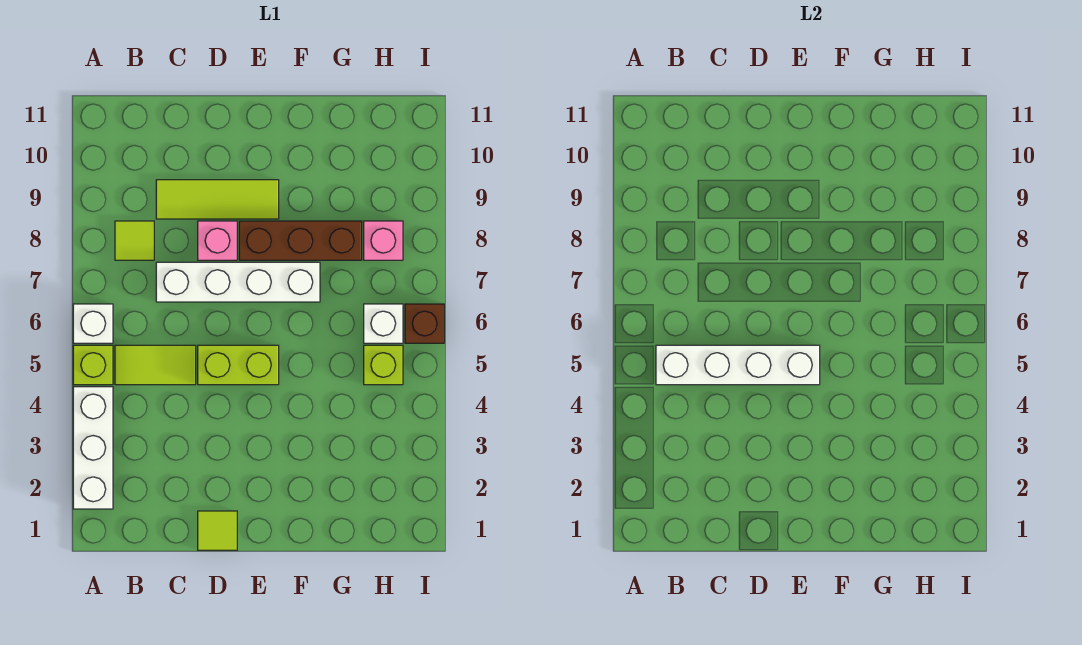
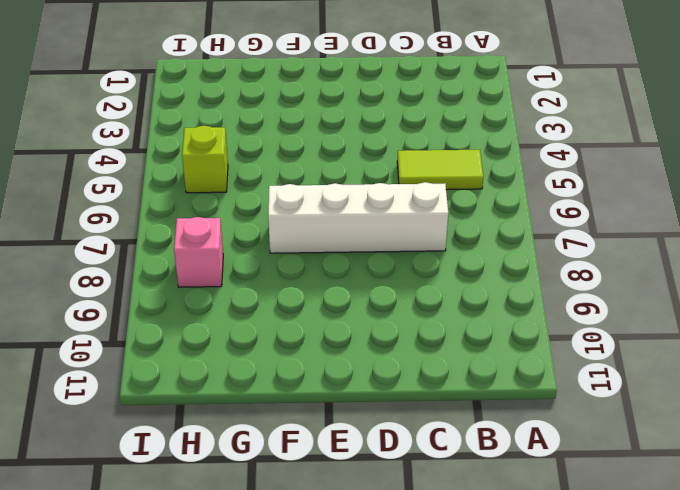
none -> white 1x3 brick [73,387,113,509]
none -> lime 1x1 brick [73,345,113,385]
none -> white 1x1 brick [73,304,113,343]

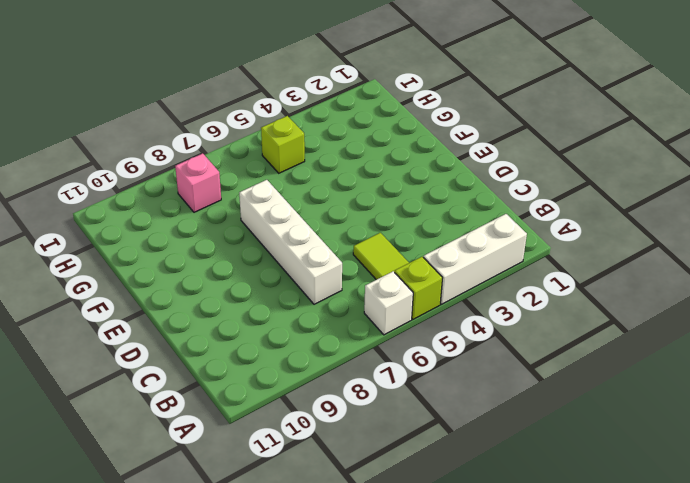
none -> lime 1x1 tile [115,221,154,260]
none -> lime 1x3 tile [156,180,279,219]
none -> lime 1x1 tile [198,511,237,550]

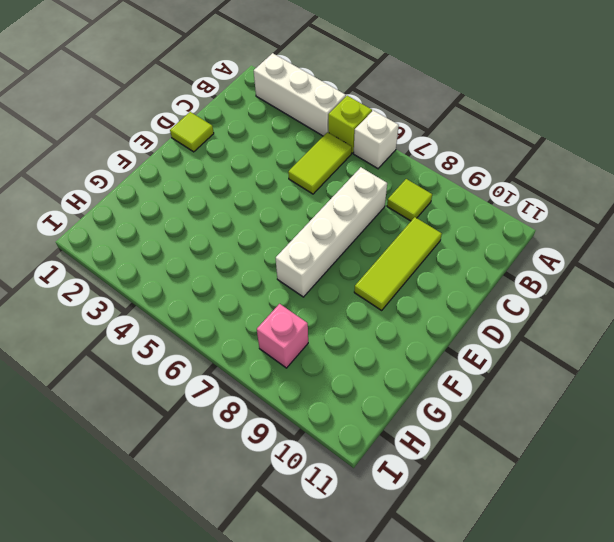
none -> lime 1x2 brick [198,345,279,385]
none -> pink 1x1 brick [198,221,237,260]
none -> brown 1x3 brick [239,221,362,260]

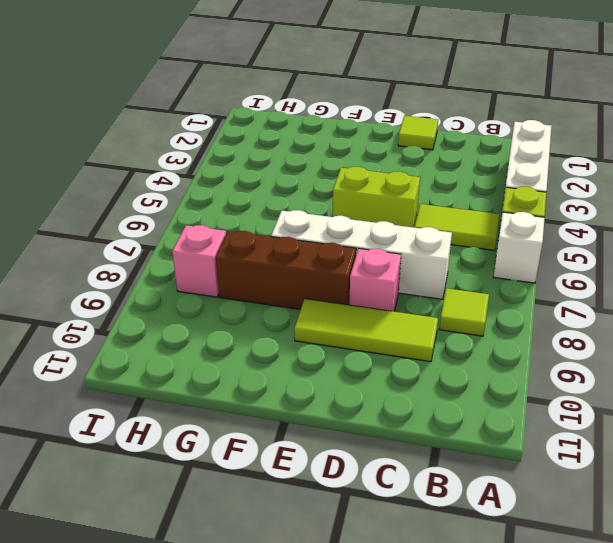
none -> lime 1x1 brick [364,345,403,385]
none -> white 1x1 brick [364,304,403,343]
none -> brown 1x1 brick [405,304,444,343]

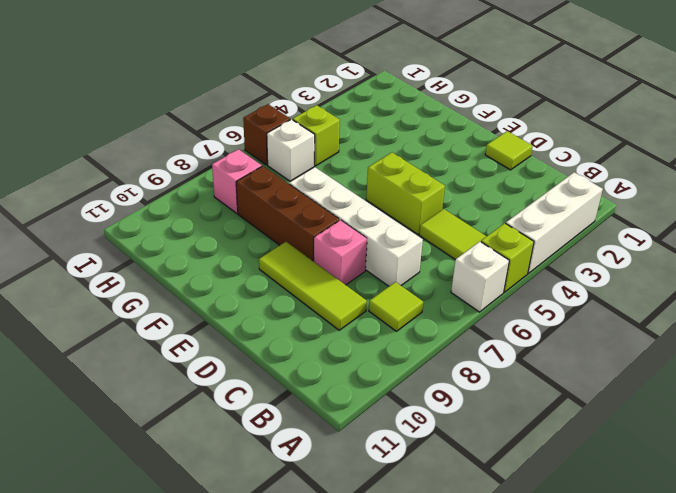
none -> white 1x4 brick [656,345,820,385]

